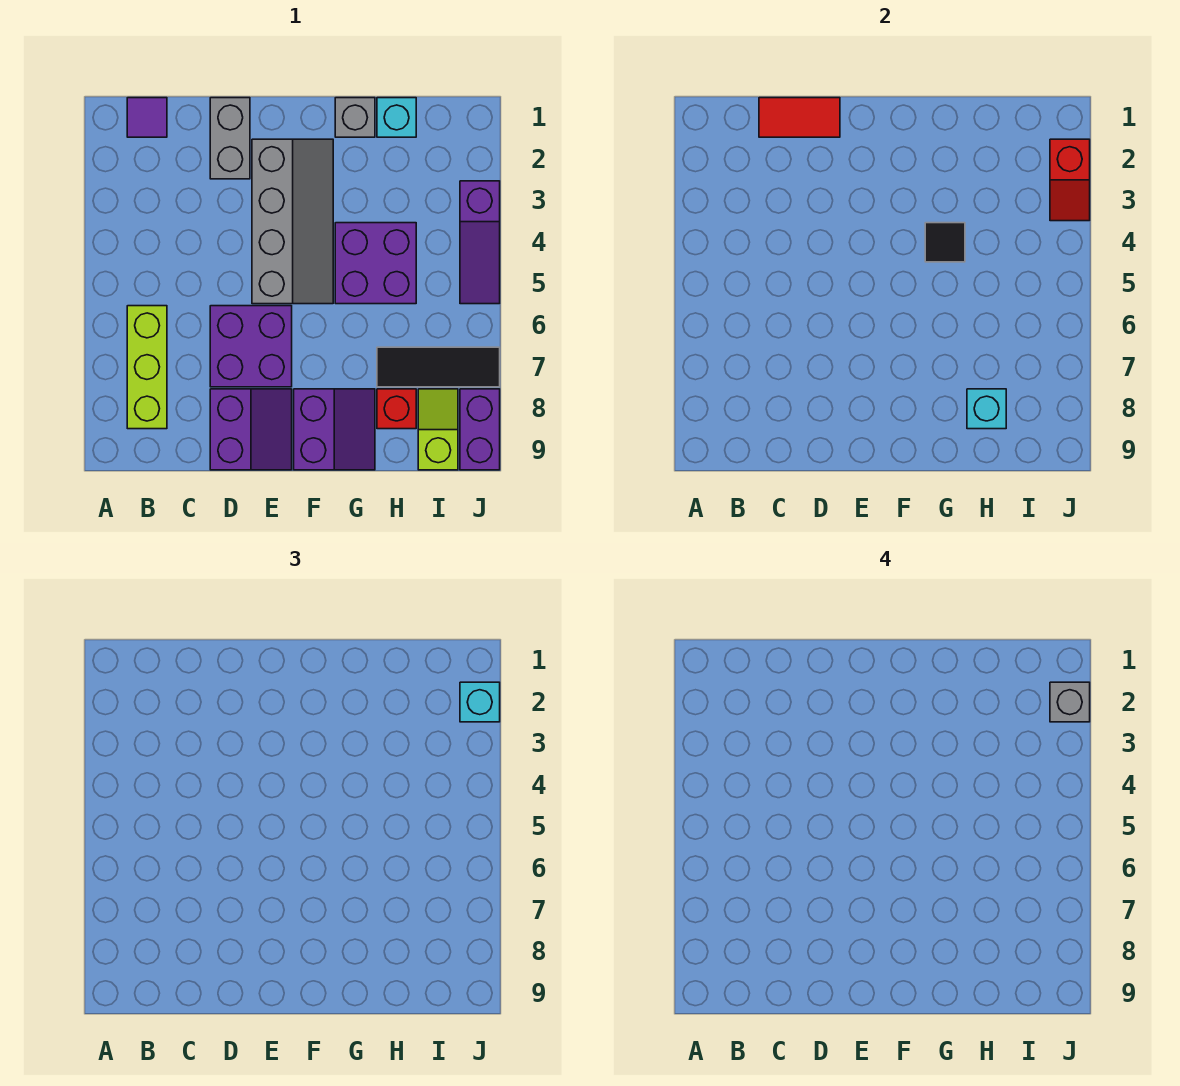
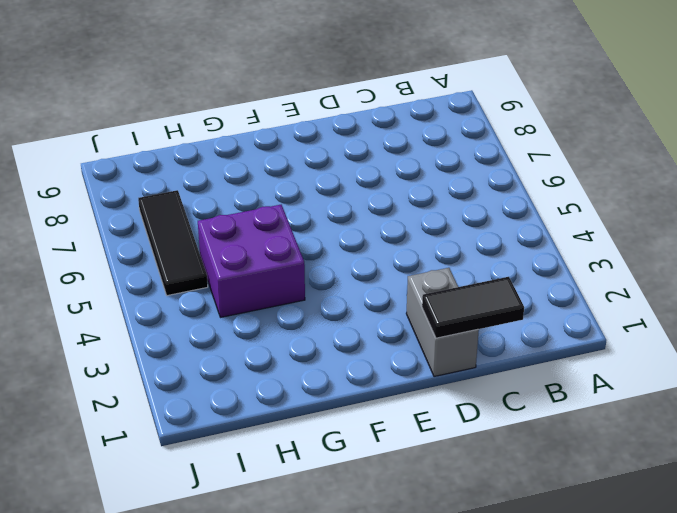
black 1x2 tile [422,277,524,338] -> red 1x2 tile [759,98,840,137]
black 1x3 tile [138,190,208,296] -> black 1x3 tile turned to [377,347,500,387]
none -> purple 1x1 tile [127,98,167,137]
none -> lime 1x3 brick [127,306,167,429]
none -> purple 2x2 brick [210,306,292,387]

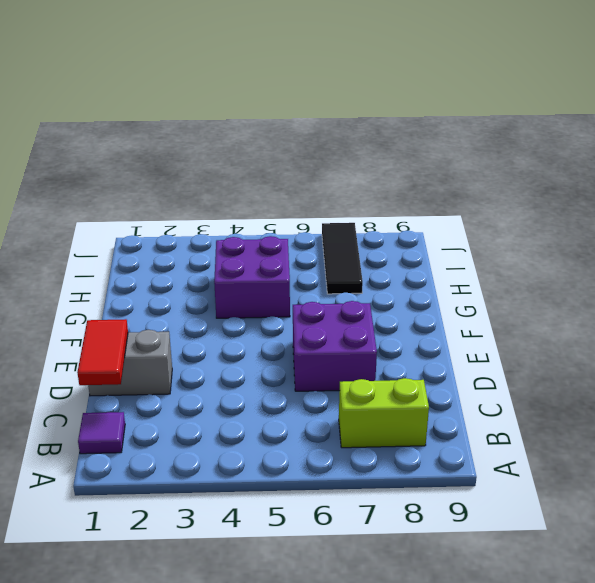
lime 1x2 brick [339,378,429,448] -> lime 1x3 brick [127,306,167,429]
none -> purple 2x2 slope [210,389,292,470]
none -> grey 2x4 slope [252,139,333,304]
none -> purple 2x2 slope [294,389,375,470]

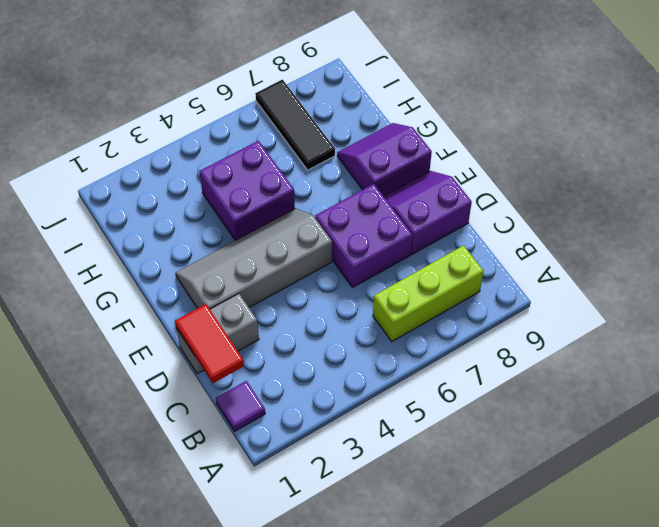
none -> grey 1x1 brick [335,98,375,137]
none -> cyan 1x1 brick [377,98,416,137]
none -> red 1x1 brick [377,389,416,429]

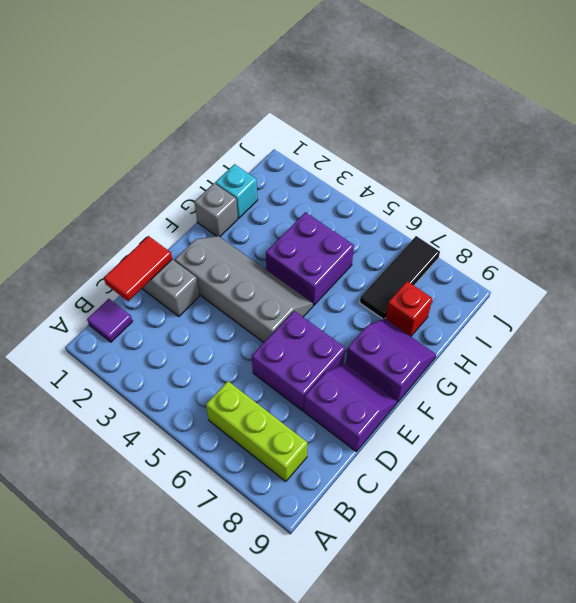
none -> lime 1x2 slope [418,389,458,470]
none -> purple 1x3 slope [460,181,500,304]
none -> purple 1x2 brick [460,389,500,470]

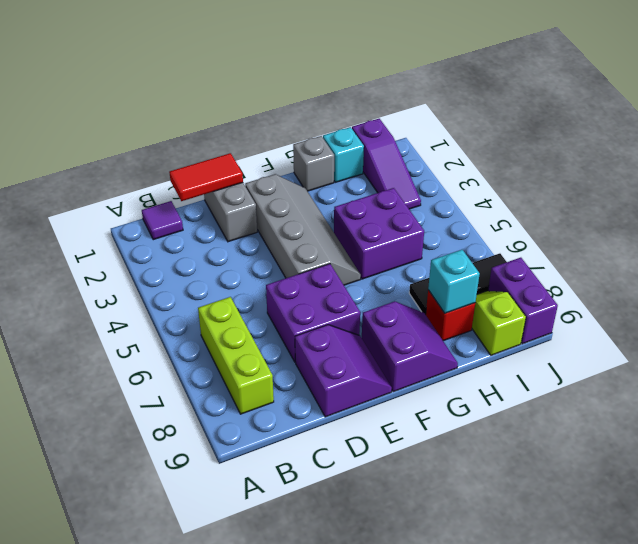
purple 1x3 slope [352,119,421,209] -> purple 1x3 slope moved to [460,181,500,304]
none -> black 1x1 tile [925,223,965,262]
none -> red 1x2 slope [1050,139,1090,221]
none -> cyan 1x1 brick [460,682,500,722]

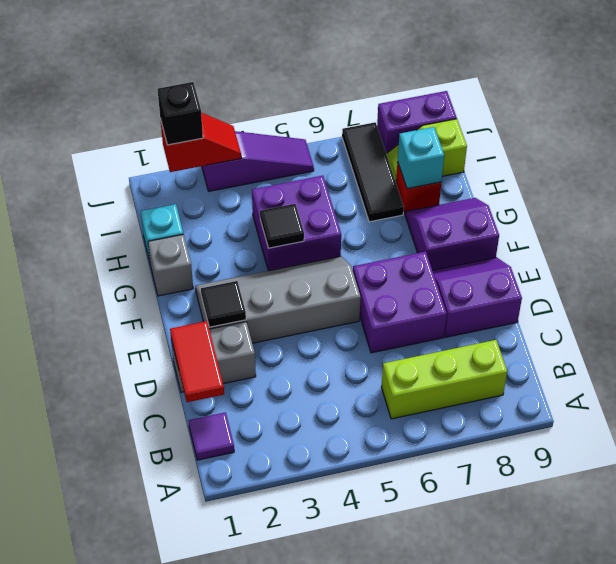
black 1x1 tile [201,281,246,327] -> none
black 1x1 brick [158,82,203,145] -> cyan 1x1 brick [460,682,500,722]
none -> grey 1x1 brick [1050,682,1090,722]

